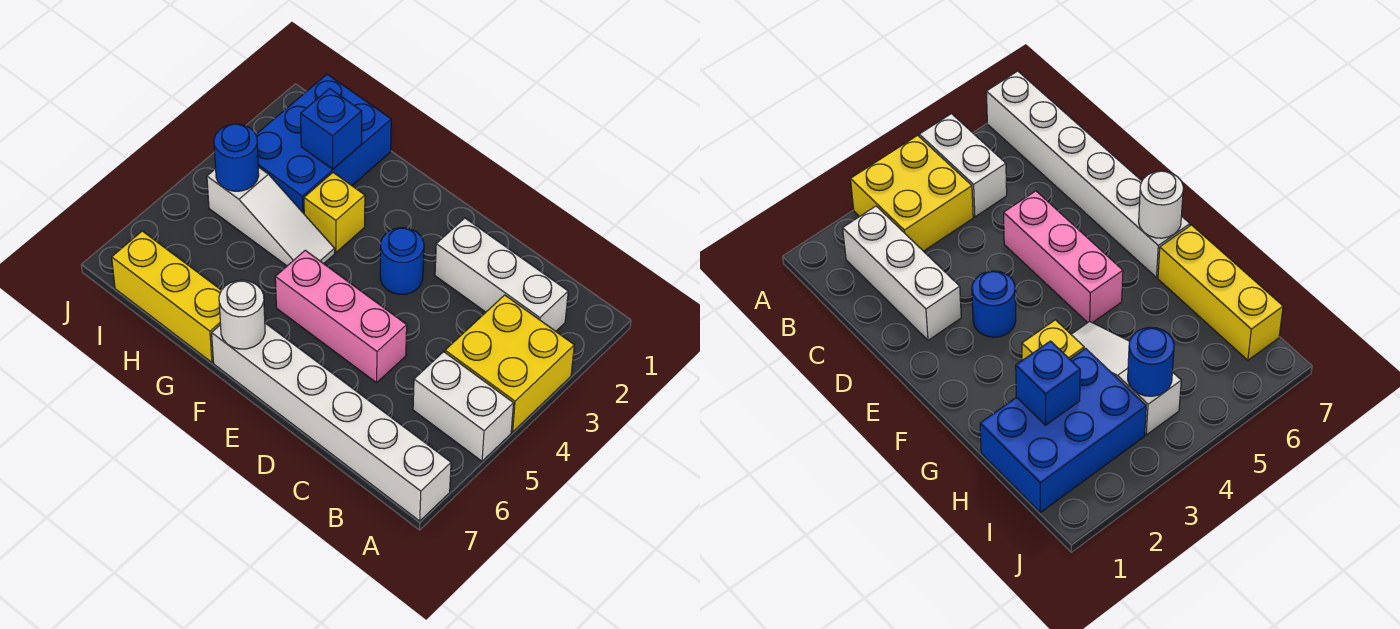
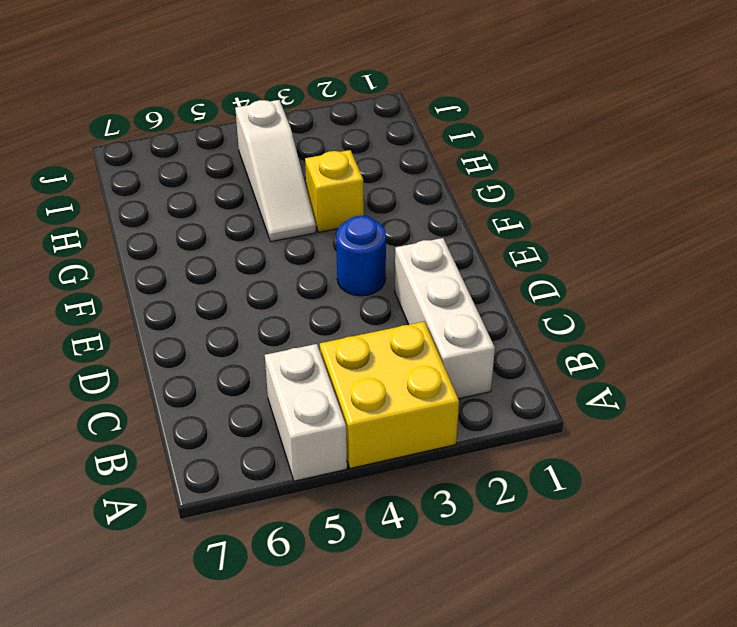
none -> white 1x6 brick [212,323,451,521]
none -> pink 1x3 brick [275,250,407,383]
none -> yellow 1x3 brick [112,231,221,362]

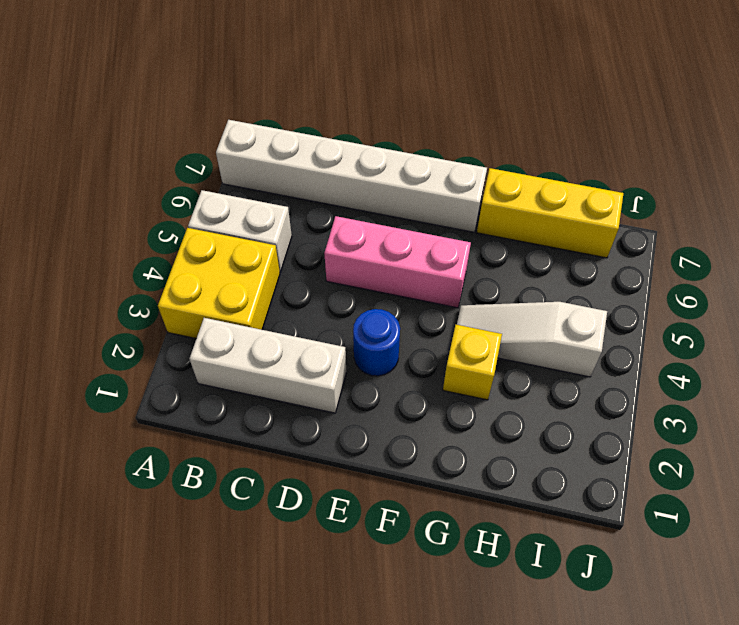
none -> blue 2x3 brick [256,74,391,213]
none -> white 1x1 round brick [219,280,265,349]
none -> blue 1x1 brick [301,89,362,169]

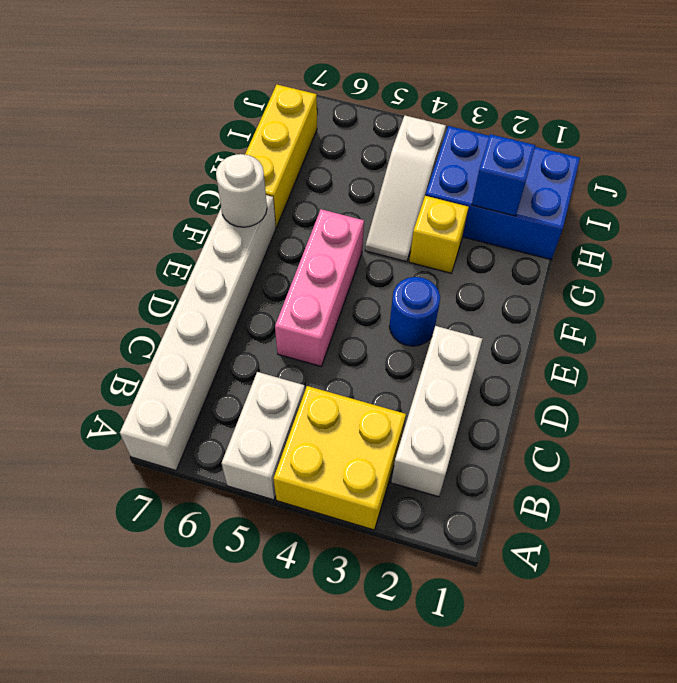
none -> blue 1x1 round brick [214,124,259,191]

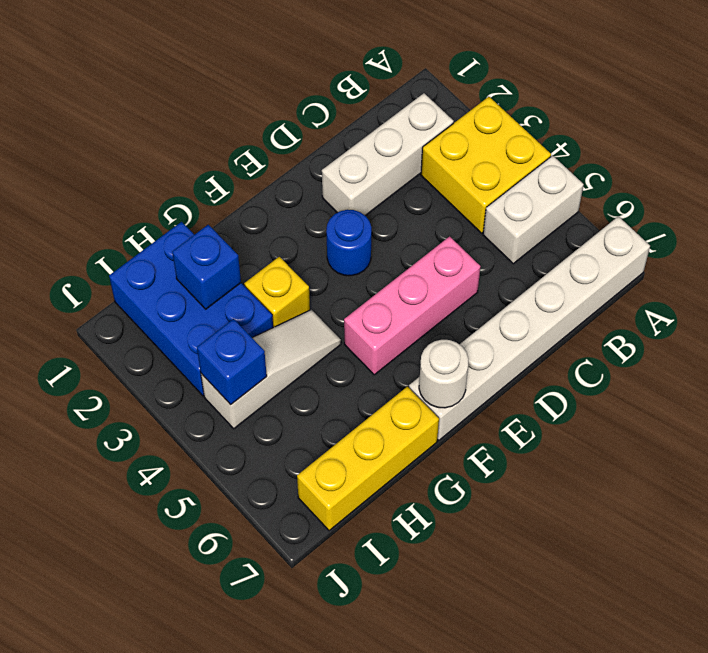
blue 1x1 brick [197,319,267,405] -> blue 1x1 round brick [214,124,259,191]

